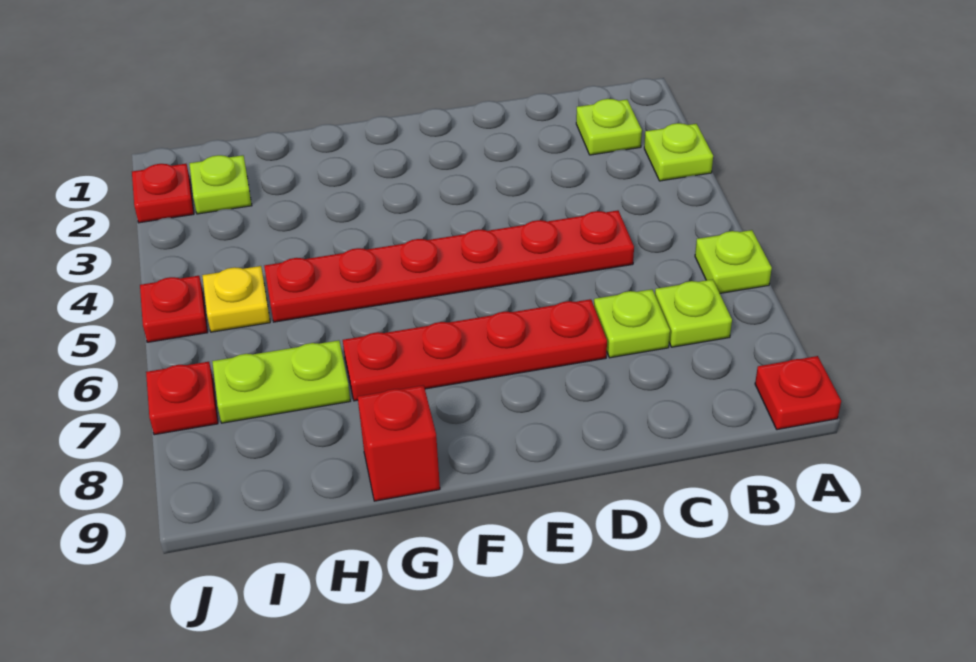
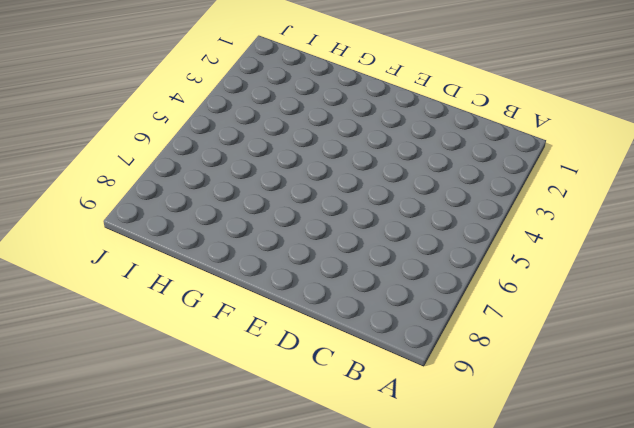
none -> lime 1x1 plate [644,123,713,181]
none -> lime 1x1 plate [695,230,772,293]
none -> red 1x1 plate [755,356,841,430]

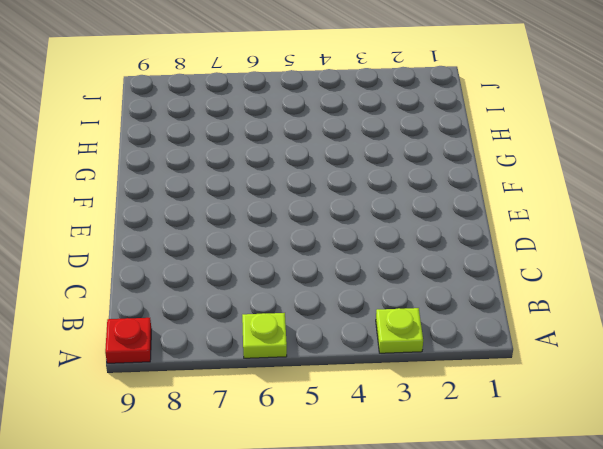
none -> lime 1x1 plate [576,99,642,155]
none -> lime 1x1 plate [655,279,732,347]
none -> red 1x6 plate [264,210,634,322]

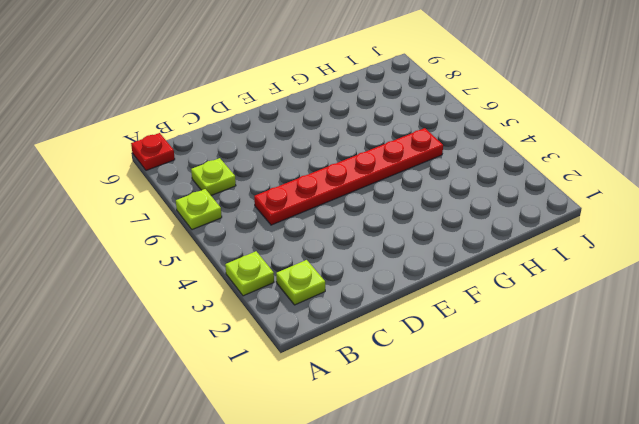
none -> lime 1x1 plate [594,289,670,358]
none -> red 1x4 plate [343,299,607,401]
none -> red 1x1 brick [358,385,440,501]

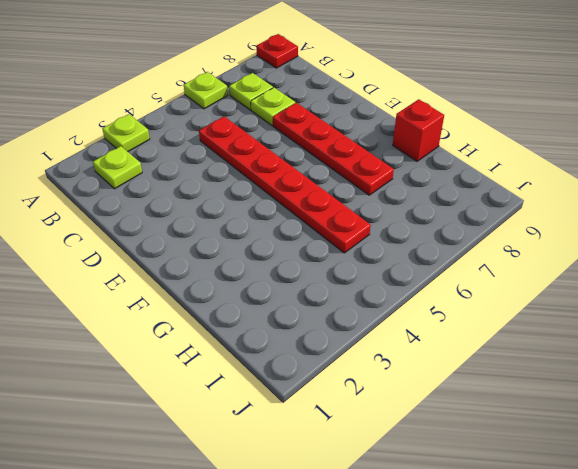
none -> lime 1x2 plate [212,340,350,423]
none -> lime 1x1 plate [189,155,252,214]
none -> yellow 1x1 plate [202,266,270,332]

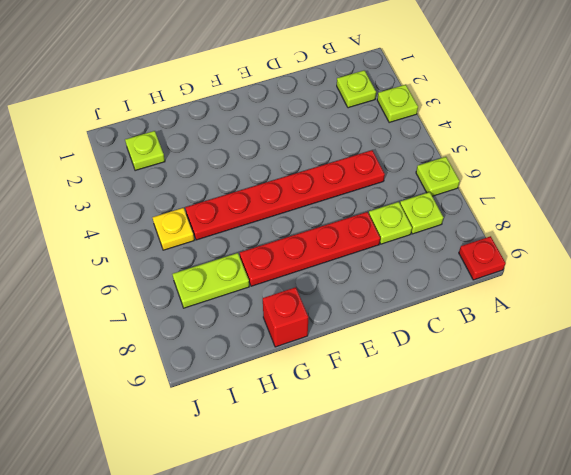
none -> red 1x1 plate [132,164,194,223]
none -> red 1x1 plate [140,276,208,342]
none -> red 1x1 plate [146,362,218,435]

